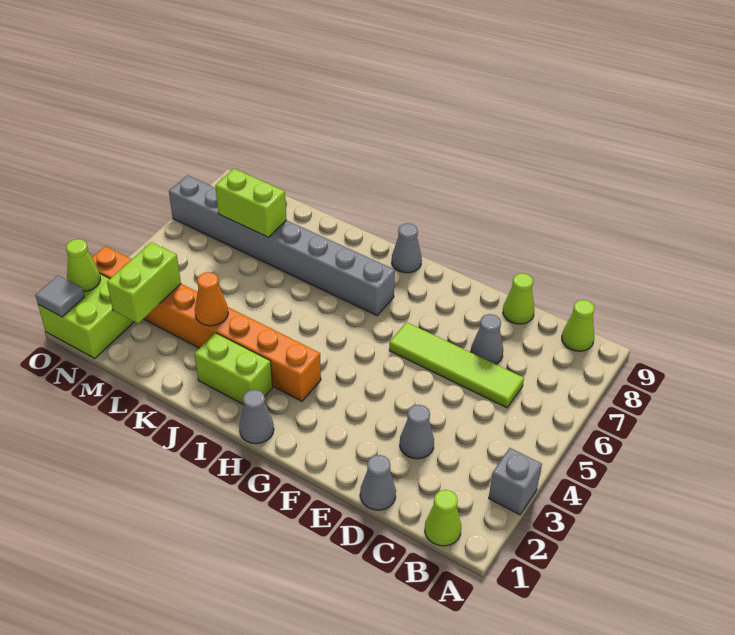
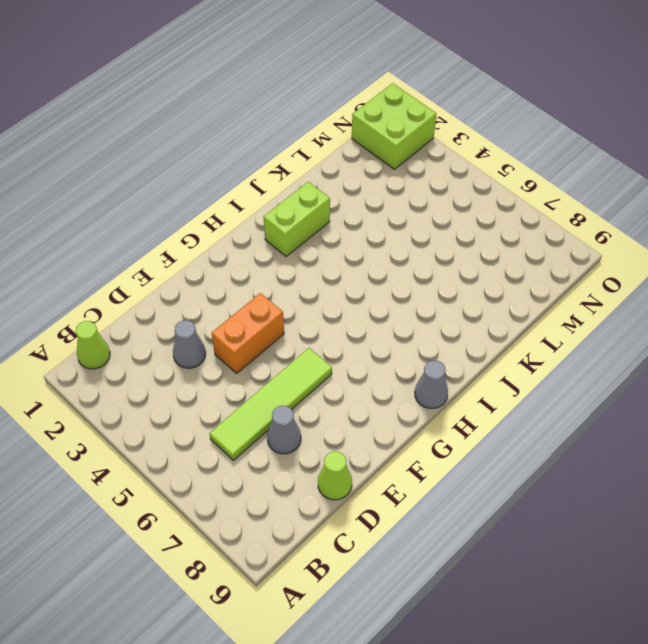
orange 1x2 brick [212,293,284,373] -> none
none -> grey 1x1 brick [489,448,542,515]
none -> lime 1x1 cone [562,300,595,351]
none -> grey 1x1 cone [360,455,396,510]

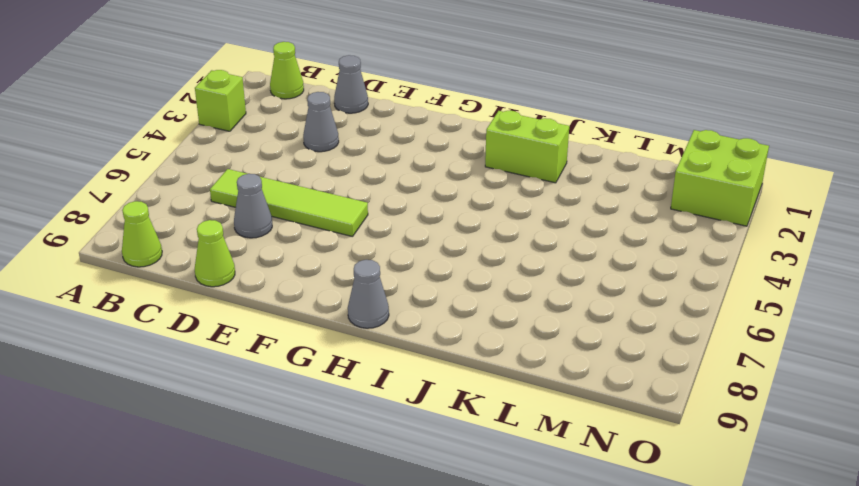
lime 1x1 brick [195,70,246,131] -> grey 1x1 brick [489,448,542,515]
none -> grey 1x1 cone [239,390,274,444]
none -> orange 1x8 brick [92,246,321,401]
none -> grey 1x8 brick [169,175,395,315]

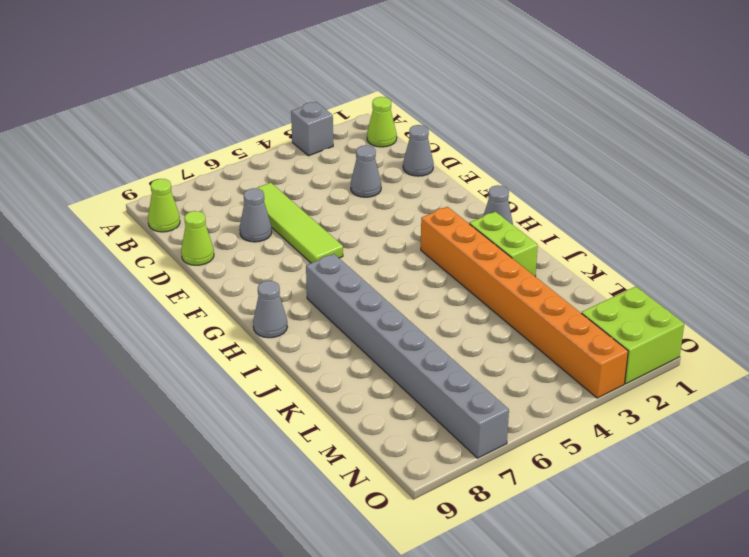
none -> orange 1x1 cone [195,272,228,326]
none -> lime 1x2 brick [215,169,287,237]
none -> lime 1x2 brick [107,242,181,324]

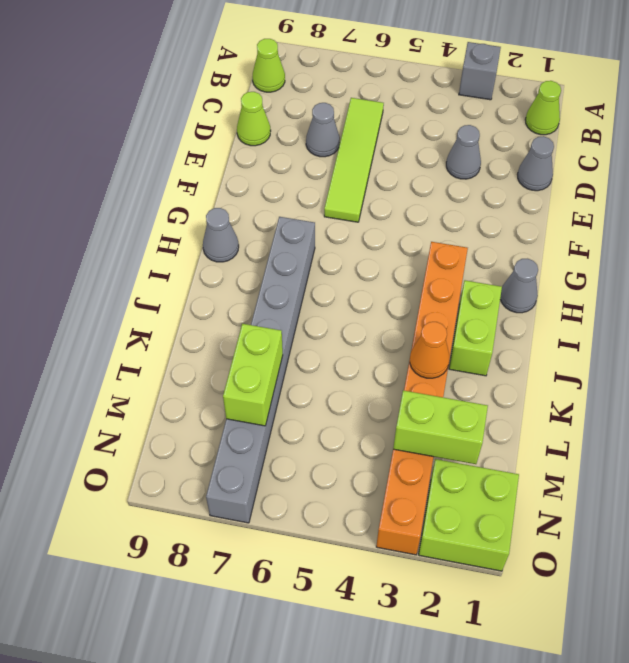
none -> grey 1x1 tile [35,276,84,317]
none -> lime 1x1 cone [66,239,100,292]

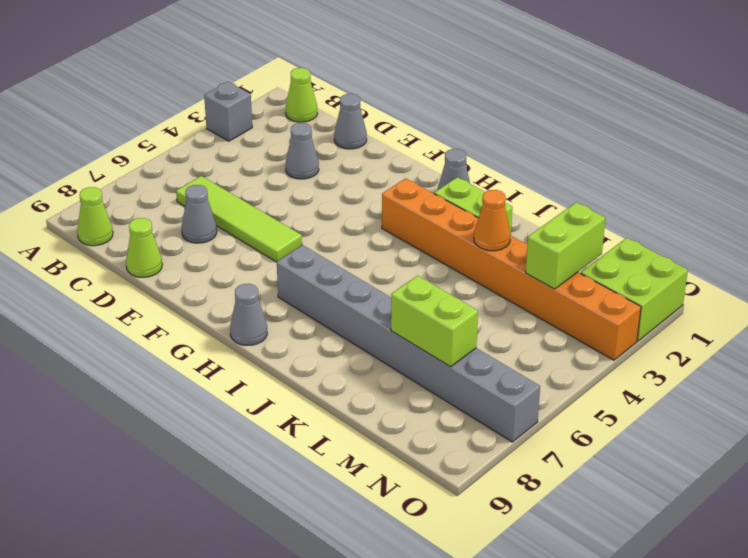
none -> grey 1x1 tile [35,276,84,317]
none -> lime 1x1 cone [66,239,100,292]

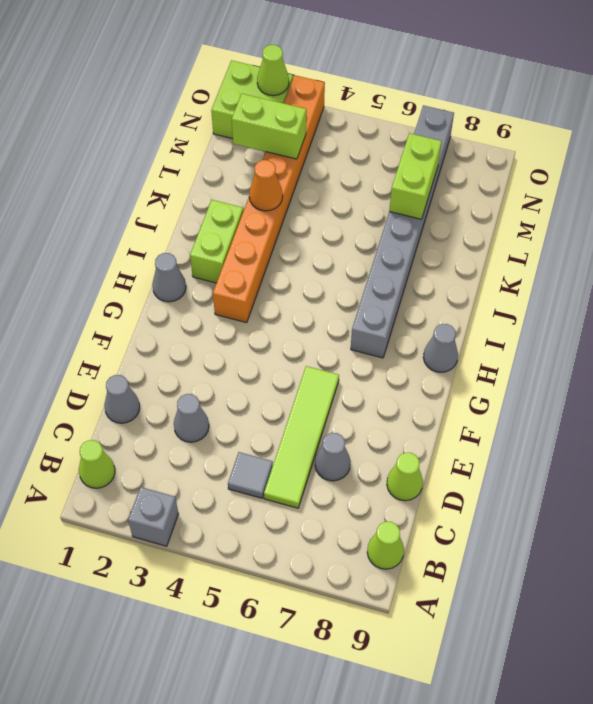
grey 1x1 tile [228,452,273,498] -> grey 1x1 tile moved to [35,276,84,317]

